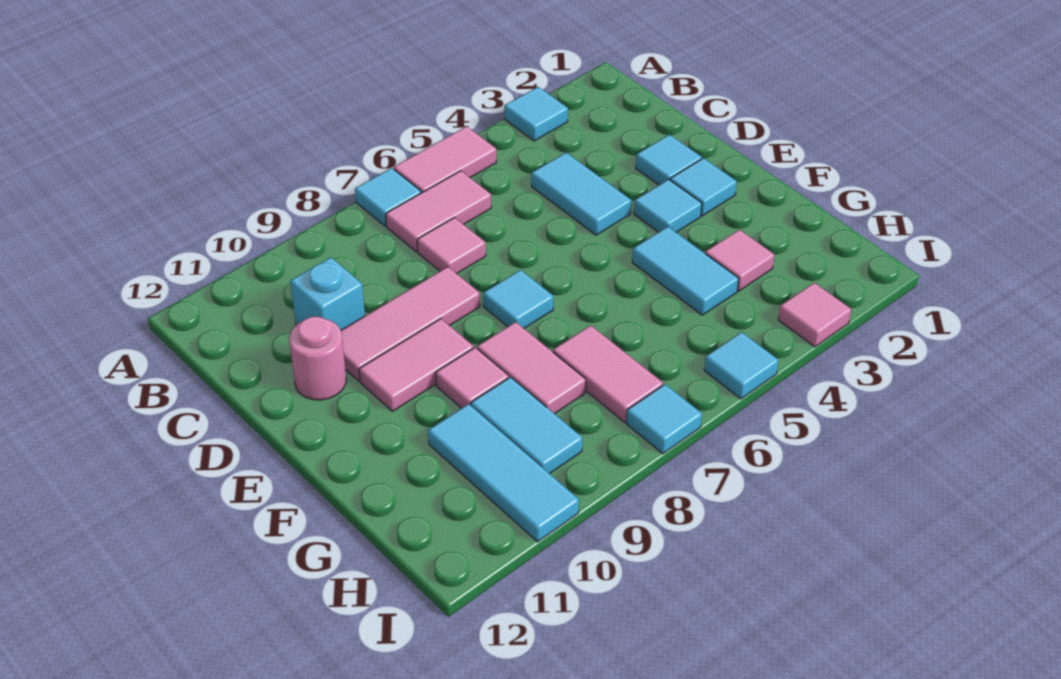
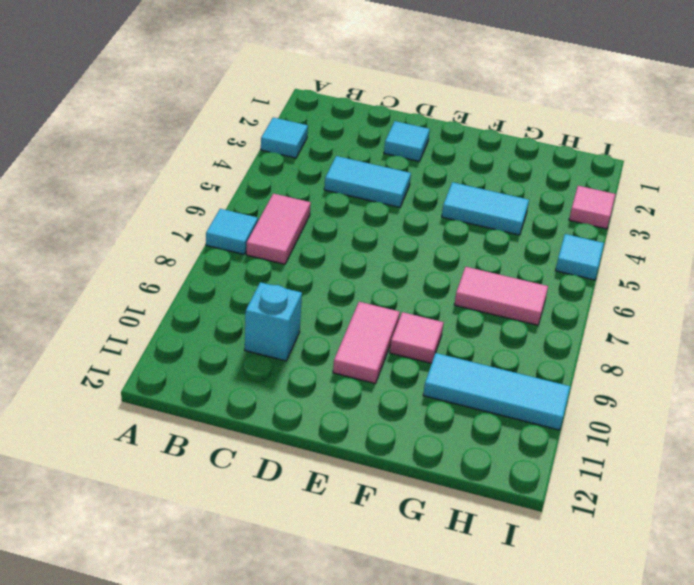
none -> pink 1x2 tile [394,126,496,193]
none -> pink 1x1 tile [417,218,486,274]
none -> pink 1x3 tile [341,267,480,381]

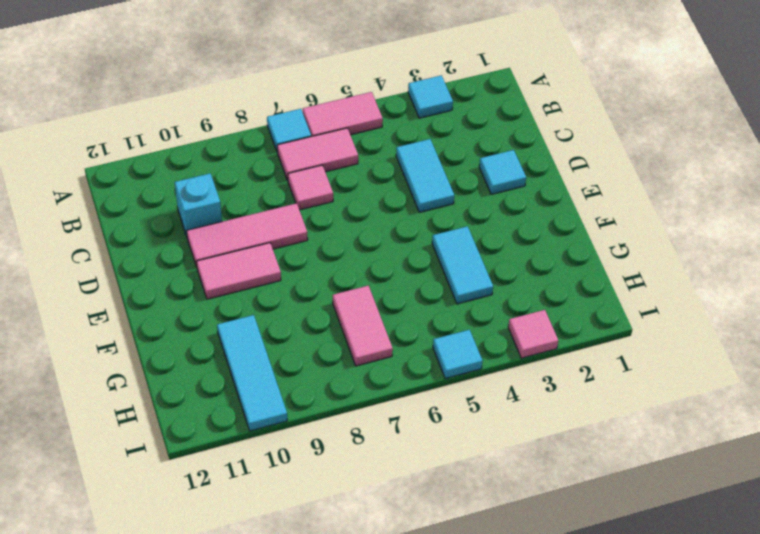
none -> pink 1x1 round brick [289,317,346,400]
none -> cyan 1x1 tile [670,158,737,216]
none -> cyan 1x1 tile [634,179,702,232]

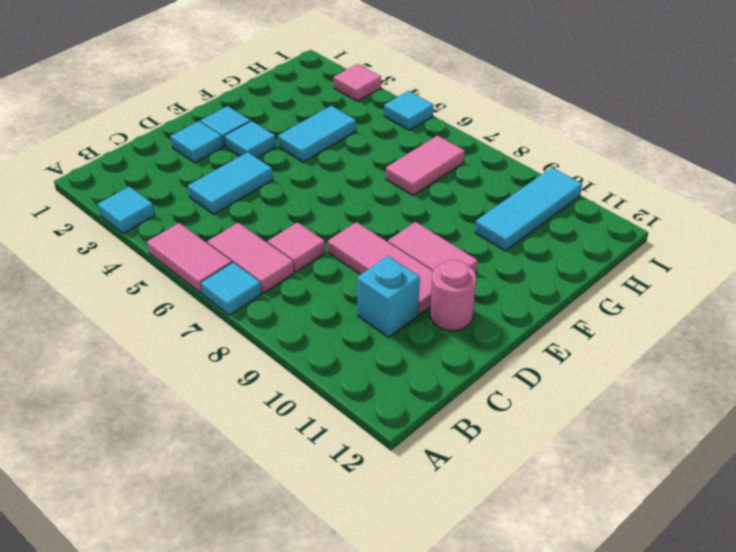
none -> cyan 1x1 tile [483,270,553,328]
none -> pink 1x2 tile [477,322,586,414]
none -> pink 1x1 tile [436,348,509,408]

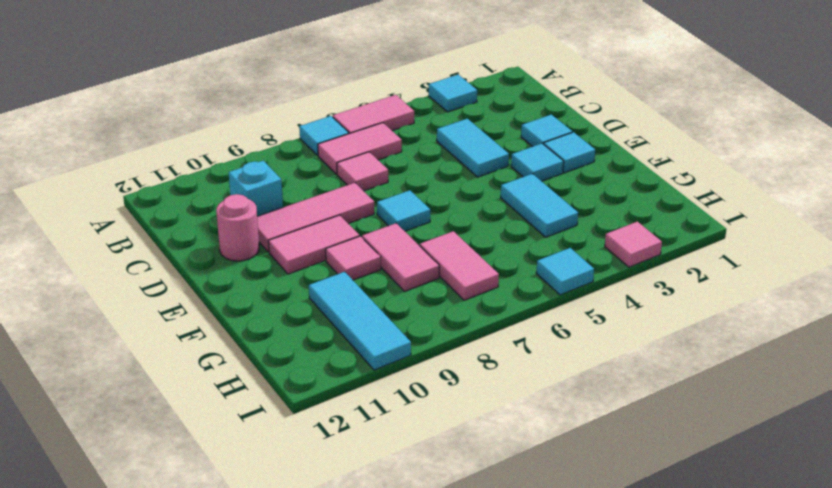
none -> pink 1x1 tile [705,230,774,291]
none -> cyan 1x2 tile [471,377,582,474]
none -> cyan 1x1 tile [626,384,702,454]

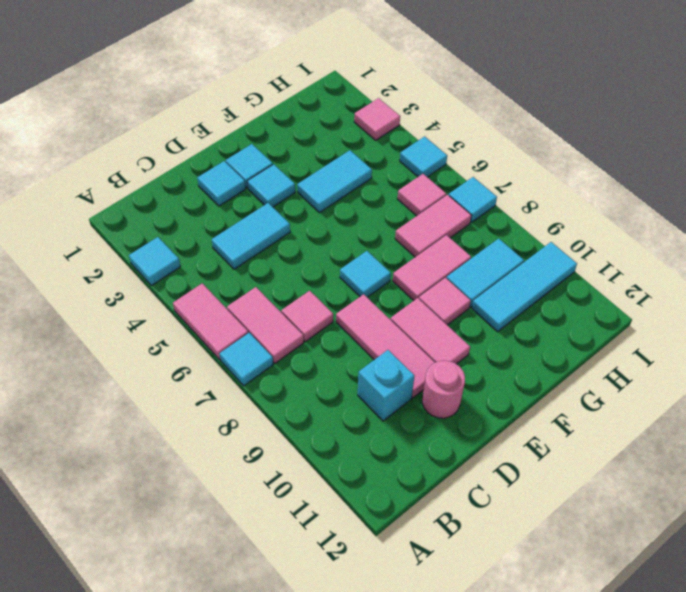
pink 1x1 tile [398,174,446,216] -> pink 1x1 tile moved to [705,230,774,291]

